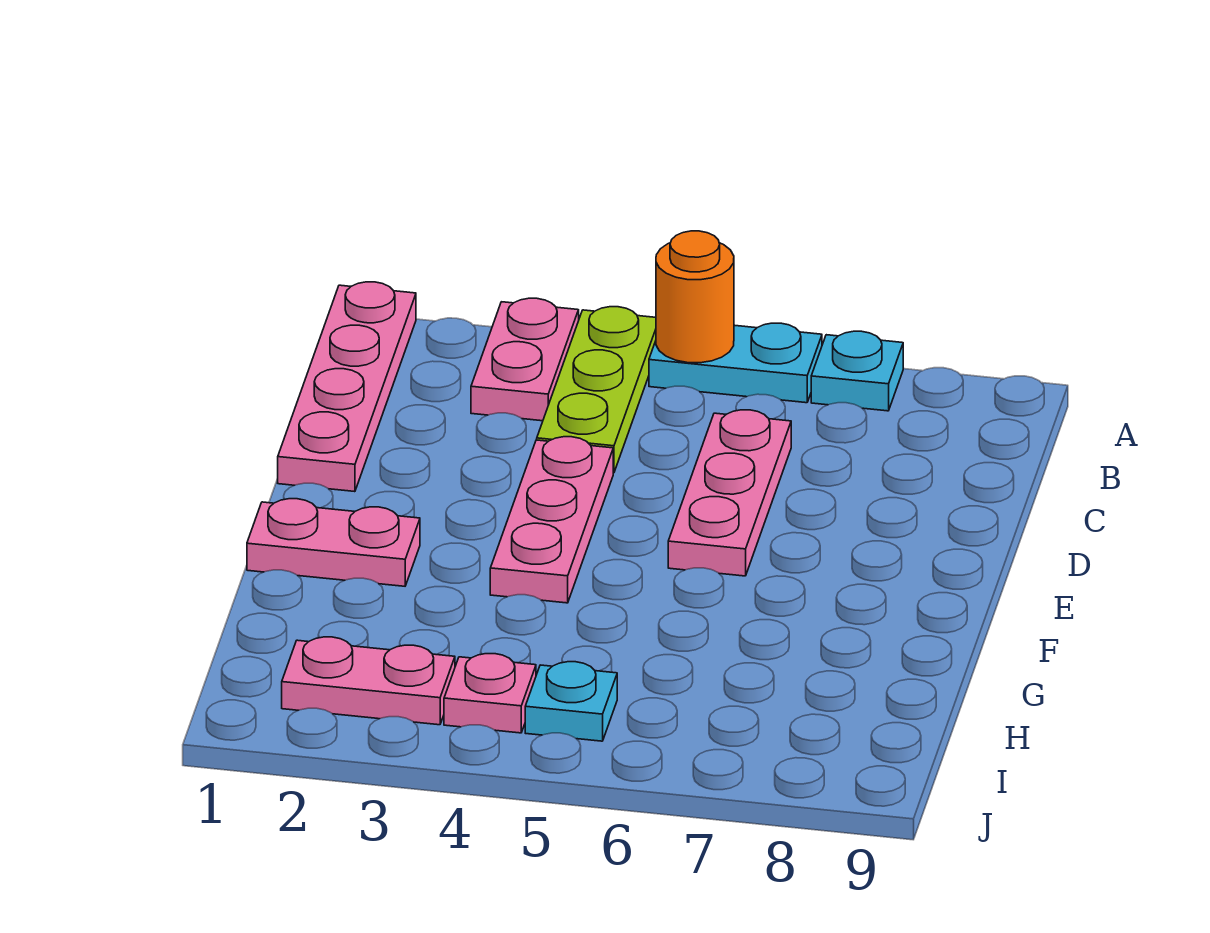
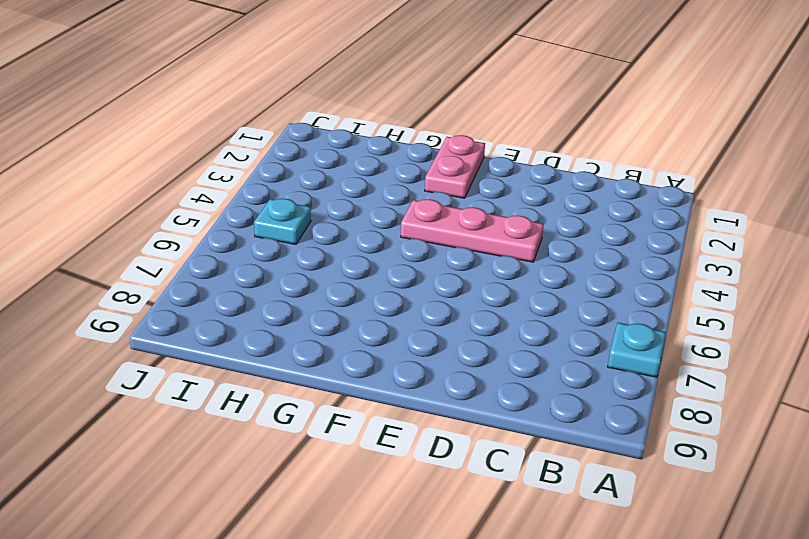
none -> pink 1x4 plate [278,282,416,492]
none -> pink 1x2 plate [471,298,579,421]
none -> lime 1x3 plate [537,307,656,473]

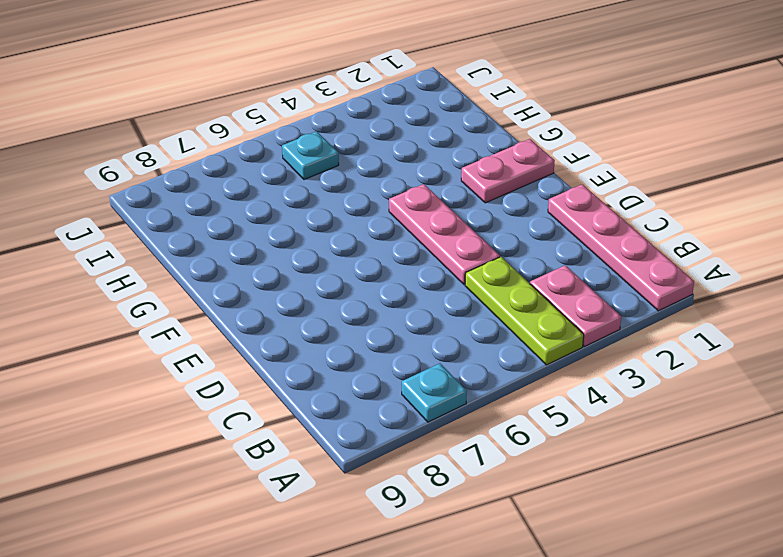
none -> cyan 1x2 plate [649,323,822,403]
none -> pink 1x3 plate [668,410,791,576]
none -> pink 1x2 plate [282,637,455,725]

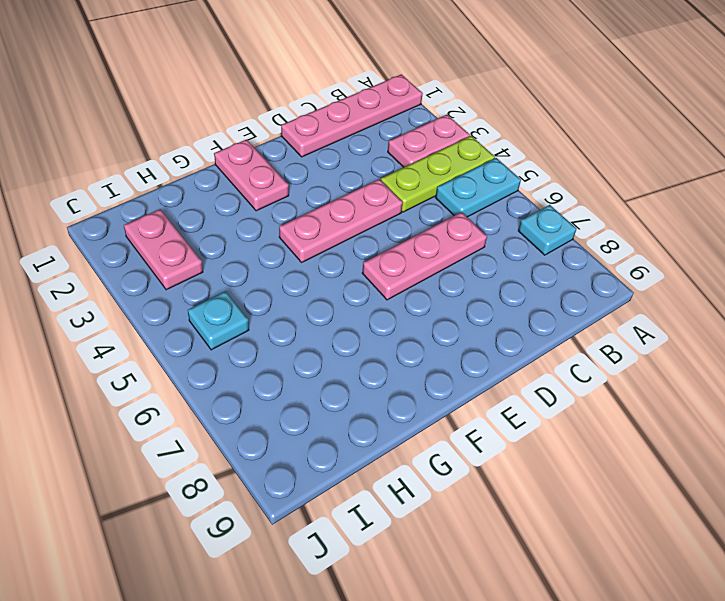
cyan 1x2 plate [436,158,521,217] -> cyan 1x2 plate turned to [649,323,822,403]
none -> pink 1x1 plate [444,654,536,733]
none -> orange 1x1 round brick [656,231,734,363]

